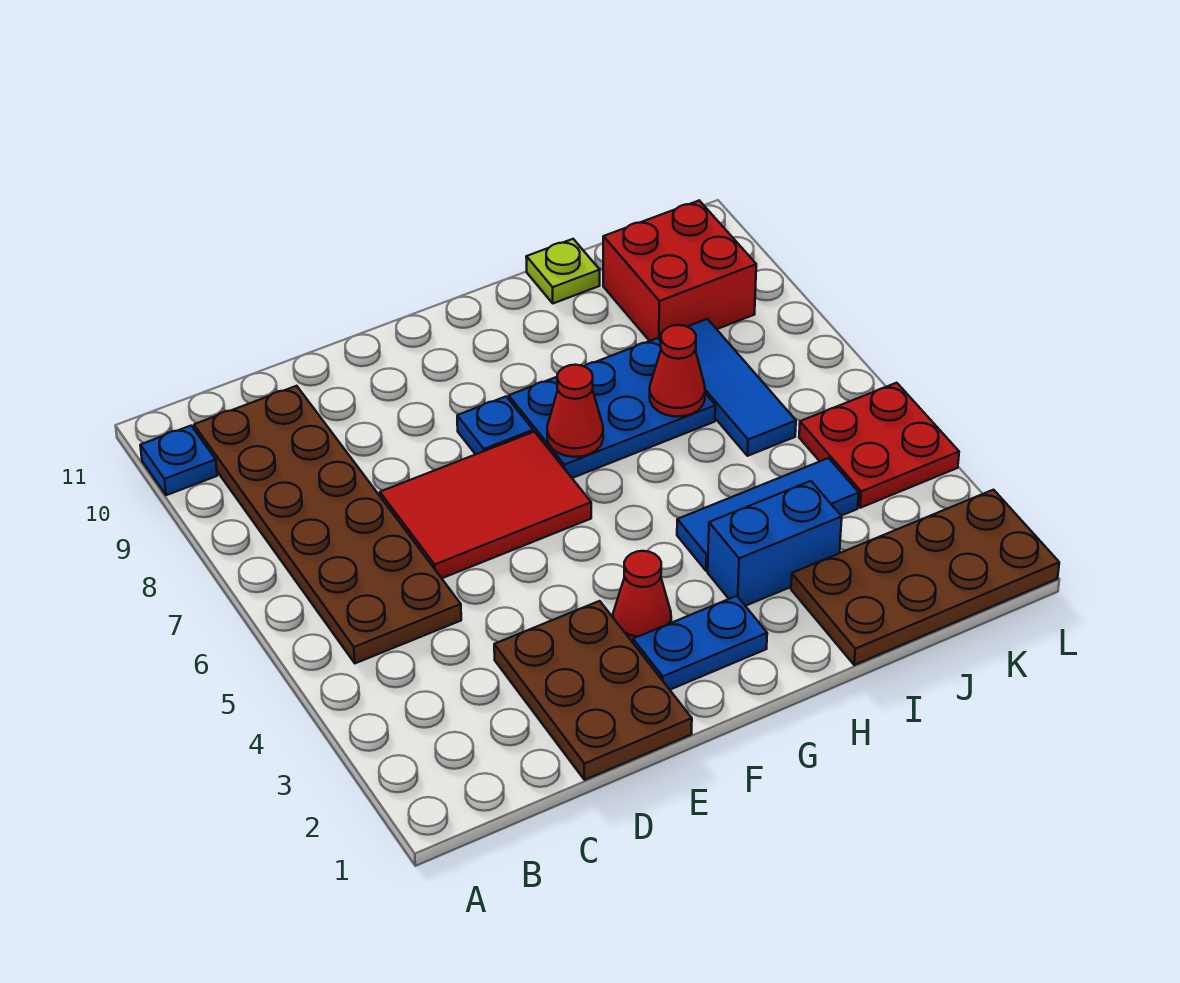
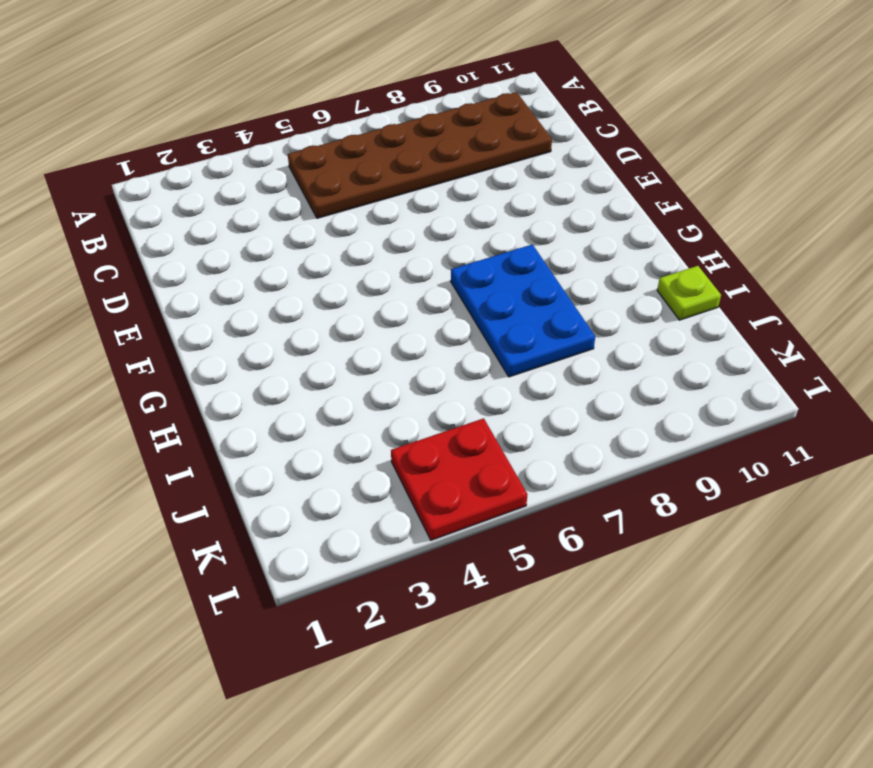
none -> blue 1x1 plate [140,426,217,495]
none -> brown 2x3 plate [494,601,692,780]
none -> red 2x3 tile [380,432,591,578]

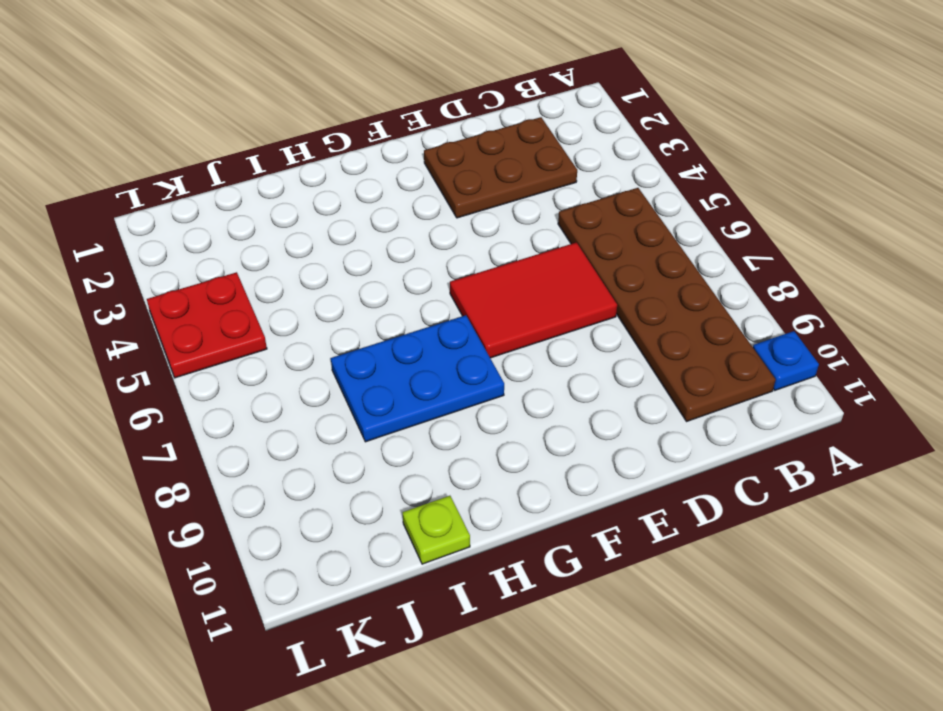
brown 2x3 plate [424,117,577,218] -> brown 2x3 plate turned to [494,601,692,780]
none -> blue 1x2 plate [633,596,767,690]
none -> red 1x1 cone [613,551,671,642]
none -> blue 1x1 plate [457,397,533,454]

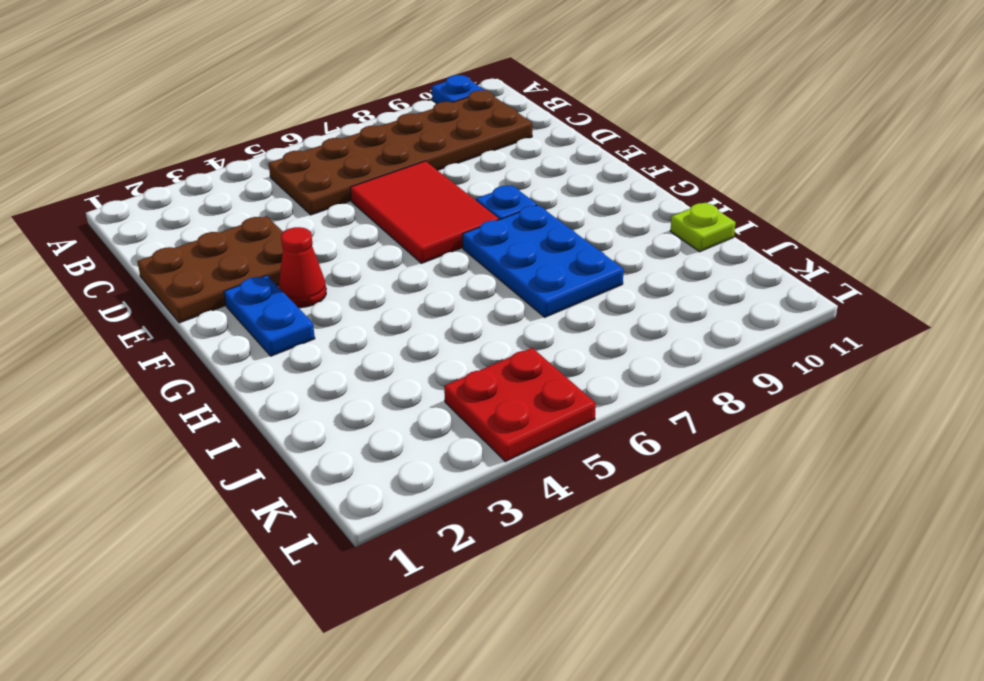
none -> blue 1x2 brick [708,481,842,606]
none -> blue 1x3 tile [677,458,859,571]
none -> brown 2x4 plate [791,490,1059,665]

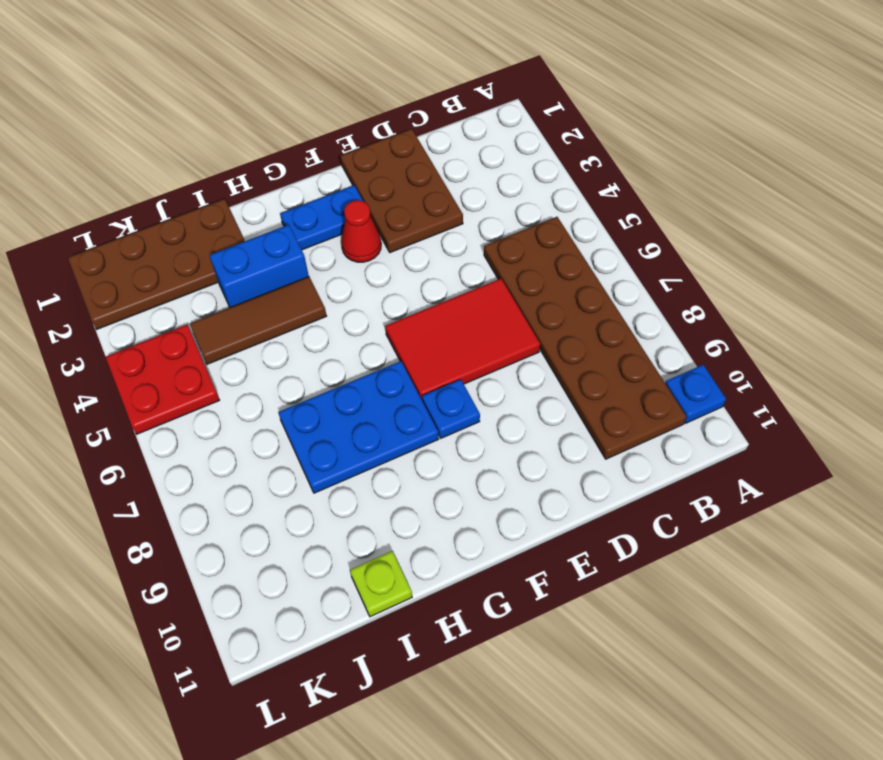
brown 1x3 tile [190,277,326,364] -> blue 1x3 tile [677,458,859,571]
none -> blue 1x3 tile [660,319,796,456]
none -> red 2x2 brick [603,201,756,341]
none -> red 1x1 cone [547,365,603,457]

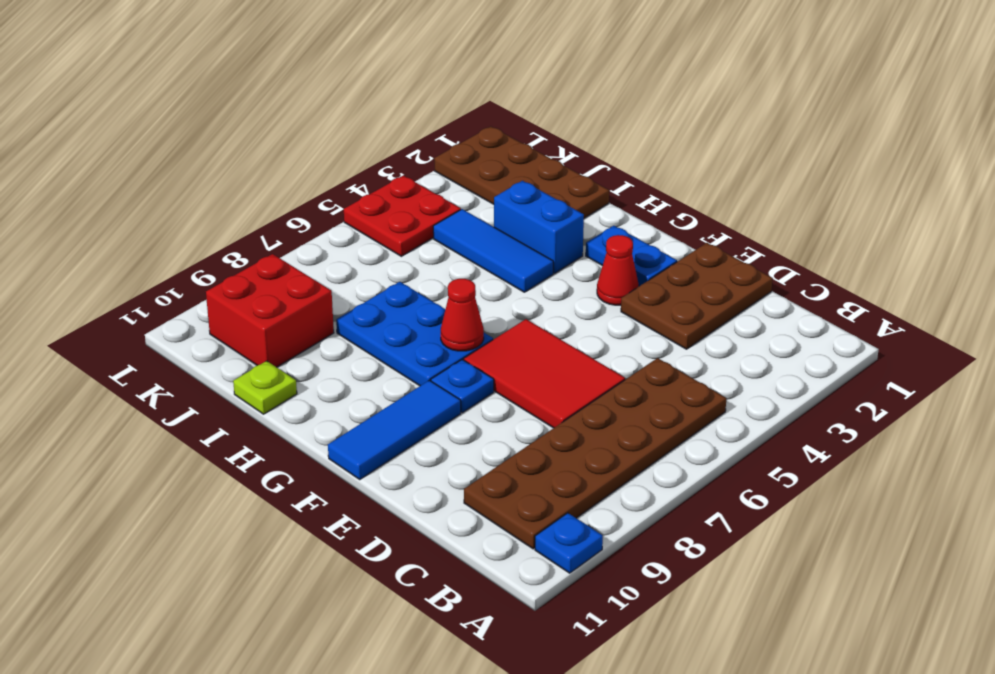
blue 1x3 tile [328,380,461,479] -> blue 1x3 tile moved to [660,319,796,456]
none -> red 1x1 cone [650,325,705,417]

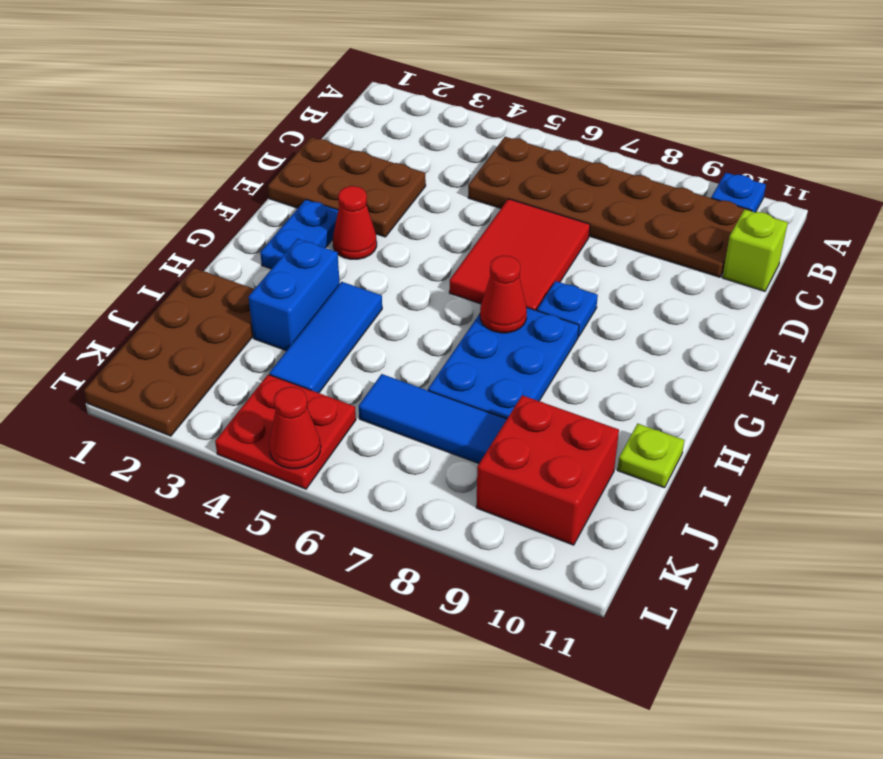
lime 1x1 brick [722,209,788,291] -> none
red 1x1 cone [269,387,321,469] -> red 1x1 cone moved to [650,325,705,417]

